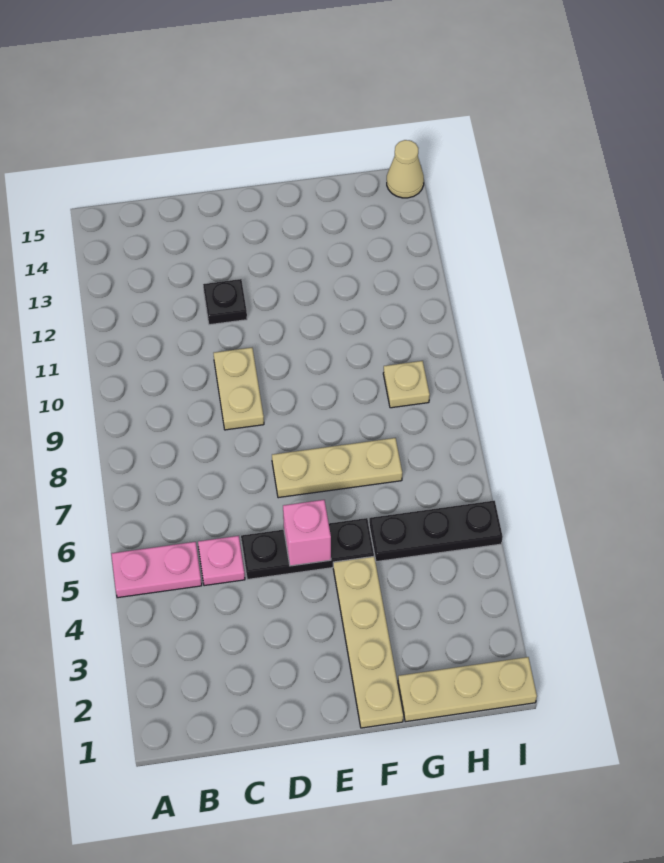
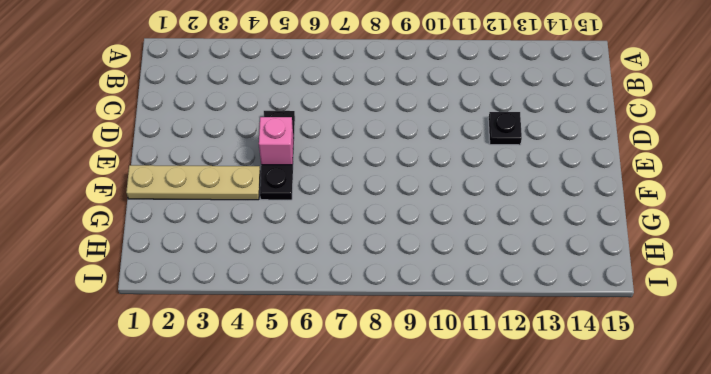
none -> pink 1x2 plate [111,542,202,598]
none -> pink 1x1 plate [198,536,245,586]
none -> tan 1x2 plate [214,348,264,430]

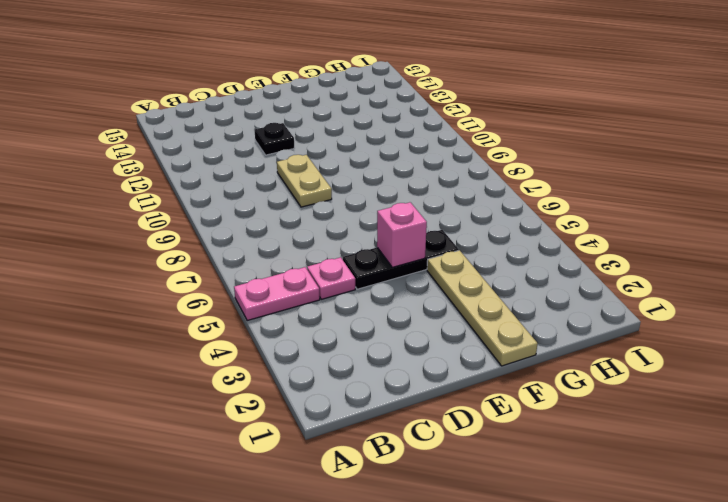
none -> tan 1x3 plate [272,438,402,498]
none -> tan 1x3 plate [398,657,537,722]
none -> black 1x3 plate [369,501,503,562]

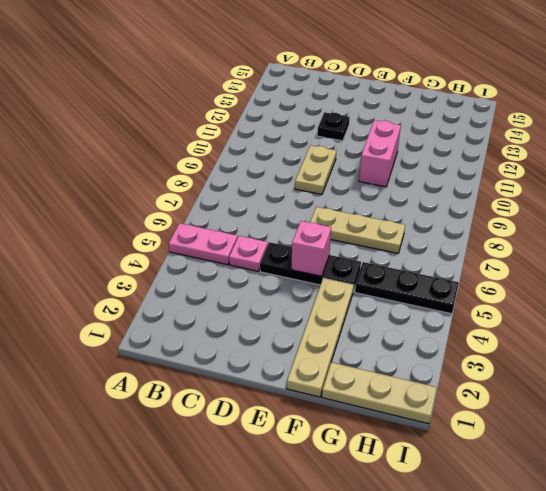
pink 1x2 brick [359,120,401,187] -> none
none -> tan 1x1 plate [383,361,430,408]
none -> tan 1x1 cone [387,140,424,198]

